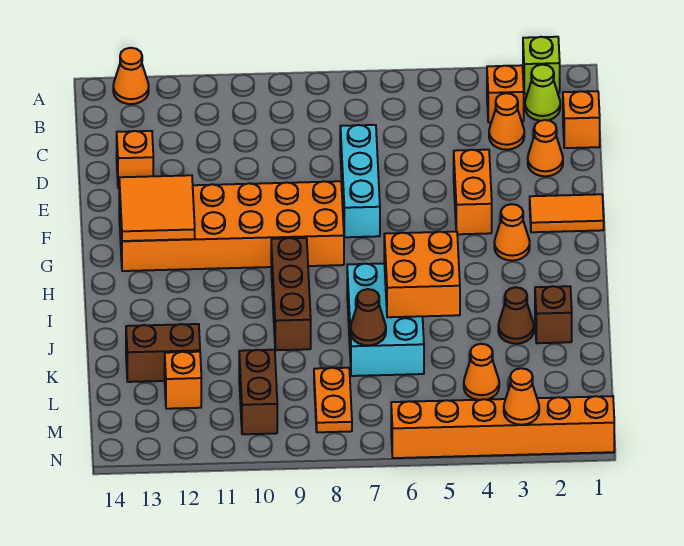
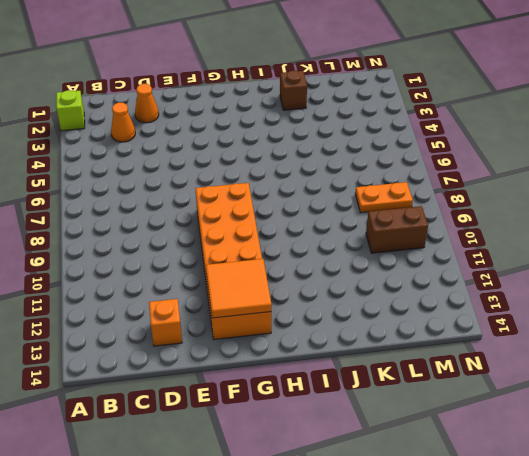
none -> orange 1x1 cone [113,48,149,104]
none -> lime 1x1 cone [525,65,560,121]
none -> orange 1x1 brick [487,65,524,122]

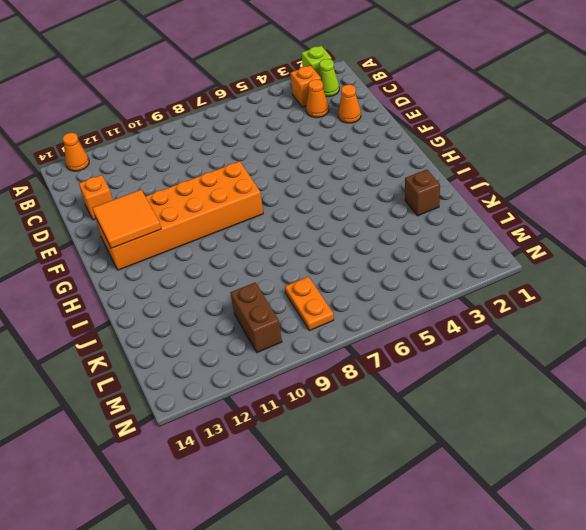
none -> orange 1x1 brick [563,91,600,148]
none -> cyan 1x3 brick [340,125,380,237]
none -> orange 1x2 brick [454,150,492,234]

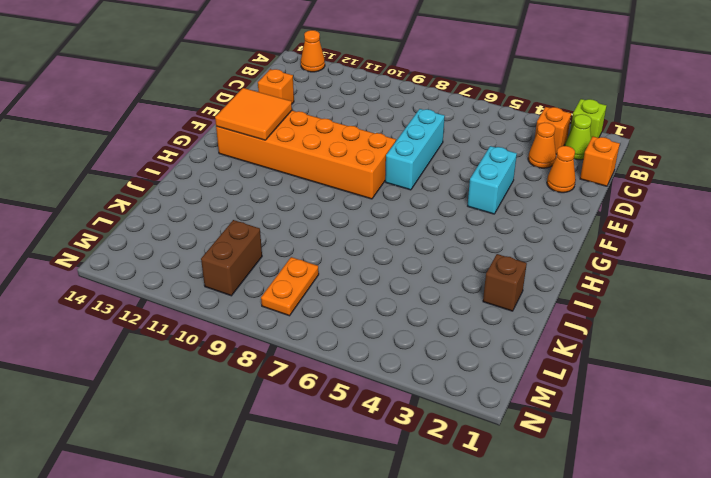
cyan 1x2 brick [468,146,517,214] -> orange 1x2 brick [454,150,492,234]
none -> orange 1x2 tile [530,194,604,232]
none -> orange 1x1 cone [494,204,530,261]
none -> brown 1x3 brick [271,238,311,350]

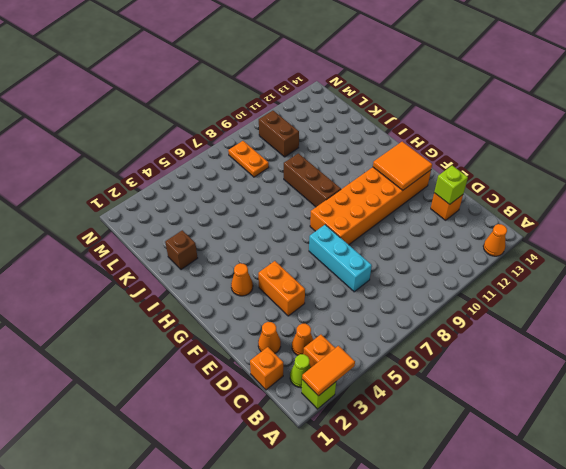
orange 1x2 tile [302,346,355,396] -> orange 1x2 tile moved to [530,194,604,232]
lime 1x1 brick [434,166,468,204] -> none
none -> cyan 2x3 brick [347,263,424,376]
none -> brown 1x1 cone [498,287,534,344]
none -> brown 1x2 brick [126,324,200,382]

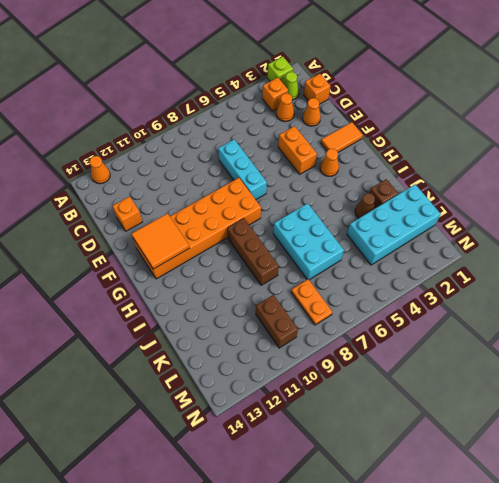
cyan 2x4 brick [347,184,441,265] -> orange 1x1 cone [464,344,499,400]
none -> brown 1x2 brick [126,324,200,382]
none -> orange 1x1 brick [165,352,201,409]
none -> orange 1x6 brick [391,396,614,458]

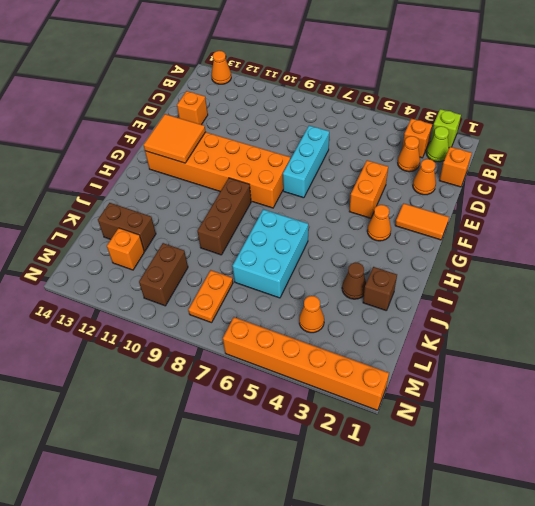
none -> orange 2x2 brick [384,232,460,317]
none -> brown 1x1 cone [350,289,386,346]
none -> orange 1x1 cone [504,368,539,425]

